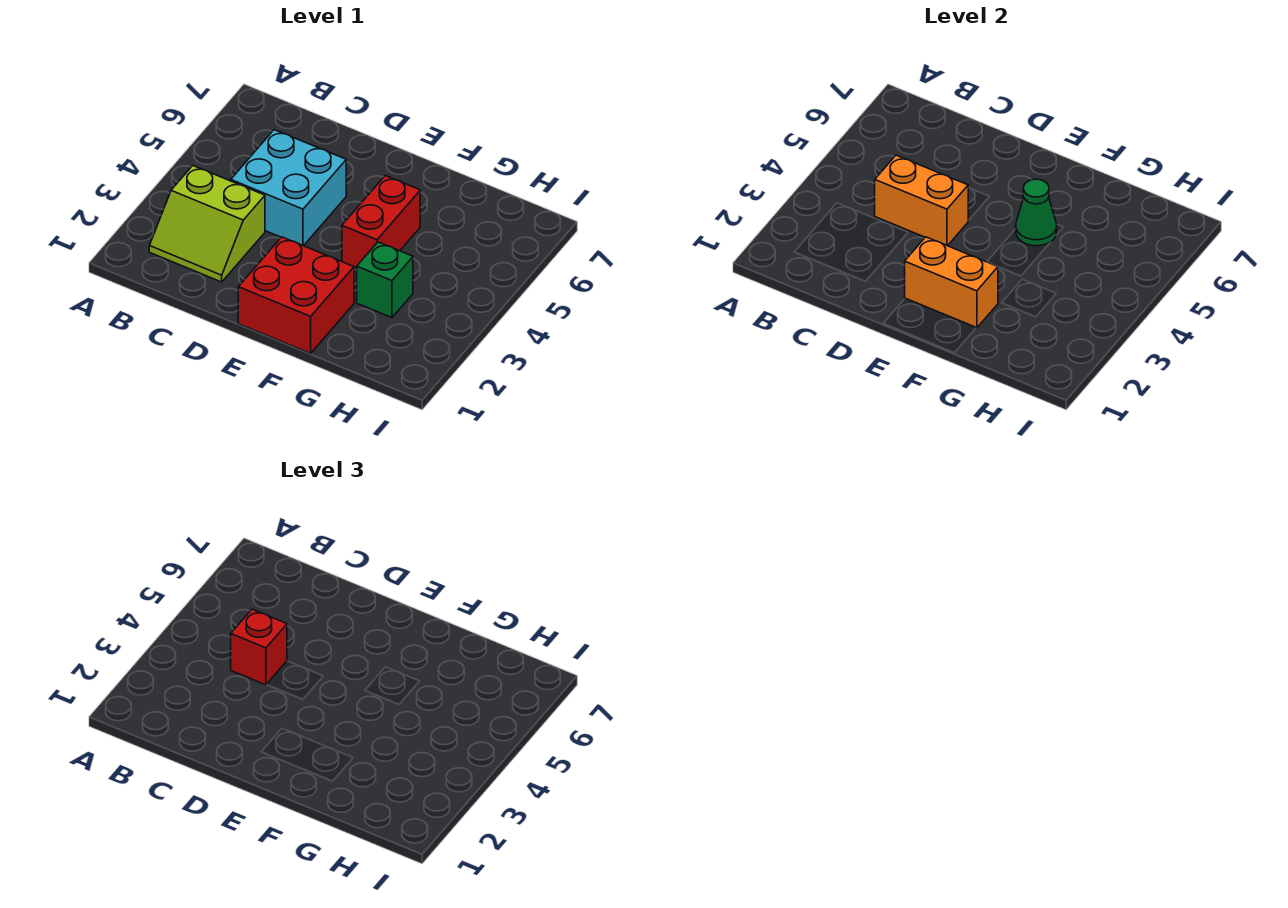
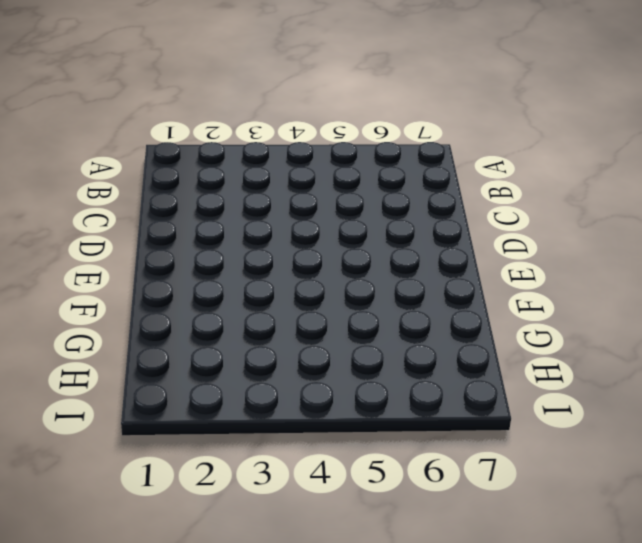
none -> lime 2x2 slope [149,166,265,282]
none -> cyan 2x2 brick [231,130,346,246]

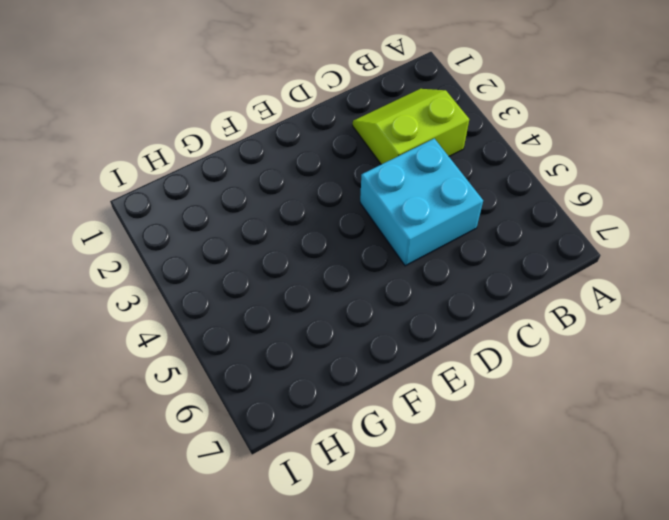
none -> red 2x2 brick [238,237,354,353]
none -> red 1x2 brick [342,176,420,268]

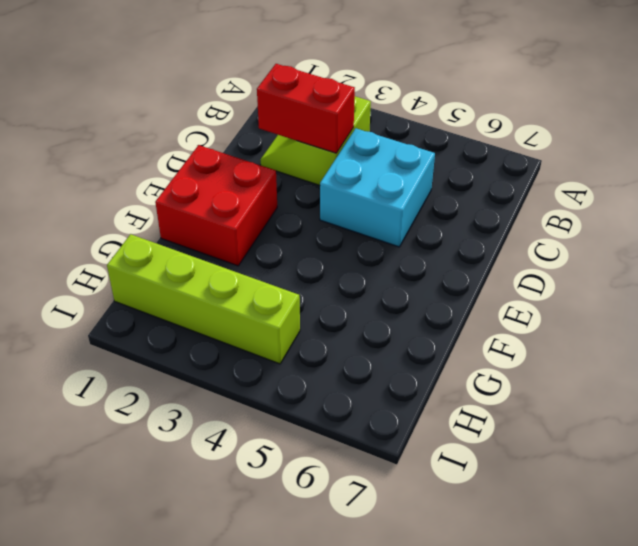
red 1x2 brick [257,64,355,153] -> red 1x2 brick moved to [342,176,420,268]
lime 1x4 brick [107,234,300,364] -> none
none -> green 1x1 brick [357,242,413,318]
none -> orange 1x2 brick [875,155,968,246]

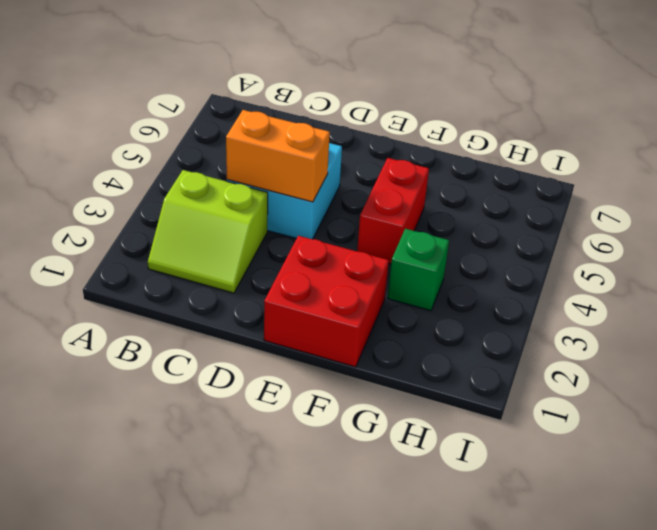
none -> orange 1x2 brick [905,237,998,328]
none -> green 1x1 cone [1016,179,1057,246]

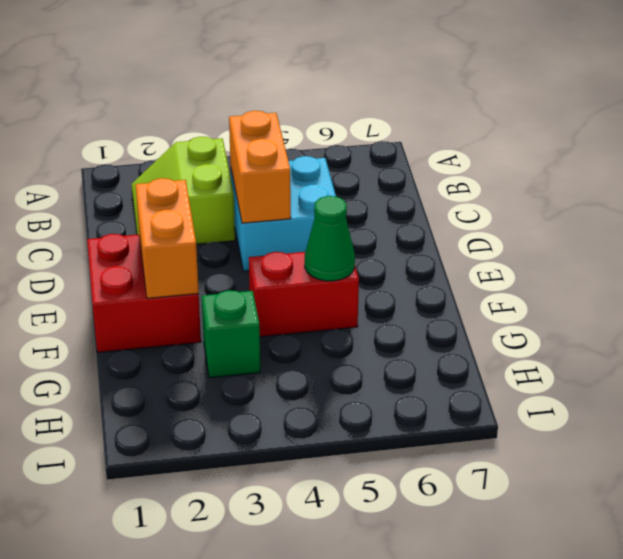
none -> red 1x1 brick [231,609,287,685]

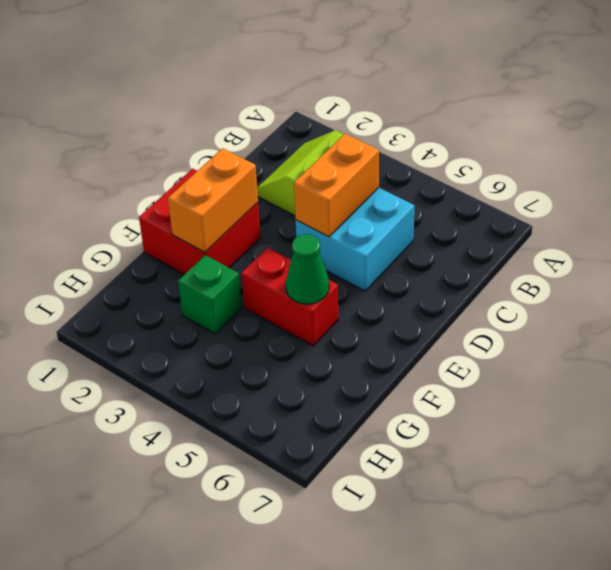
none -> red 1x1 brick [231,609,287,685]

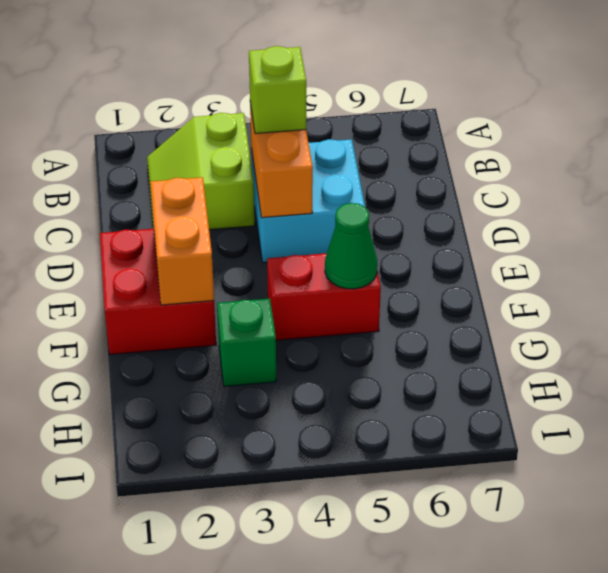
lime 1x1 brick [249,46,306,134] -> red 1x1 brick [231,609,287,685]

